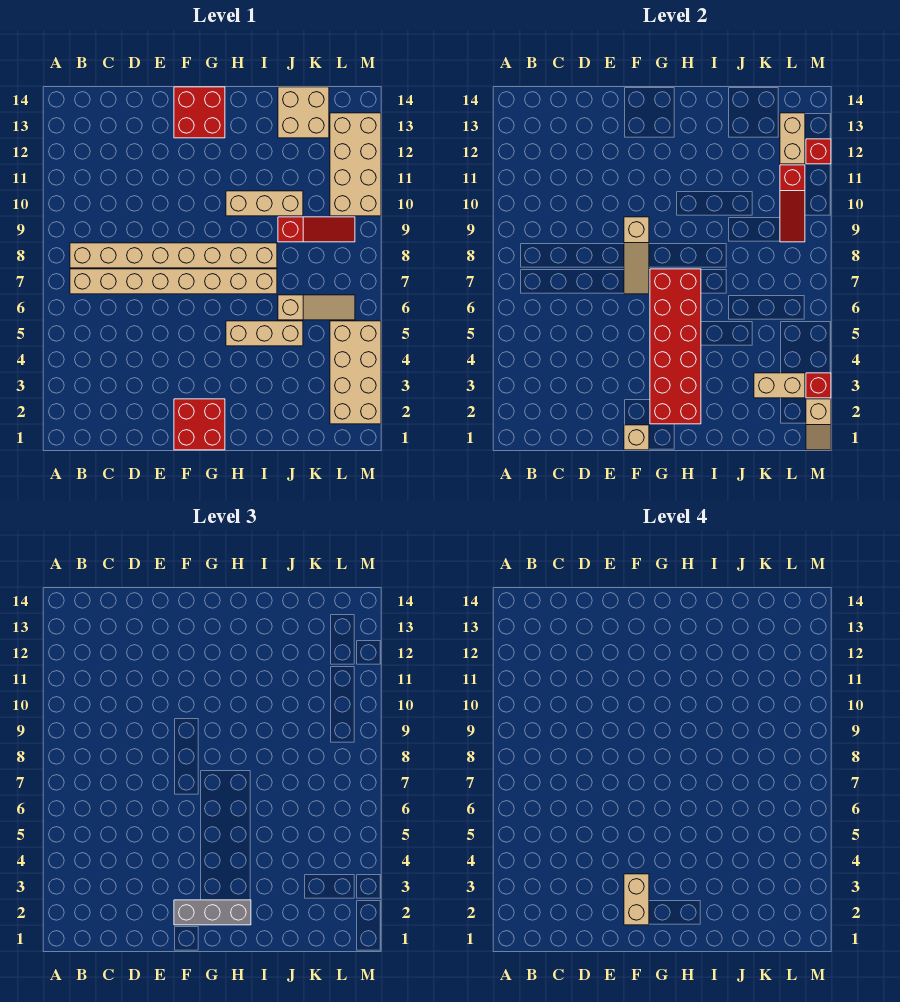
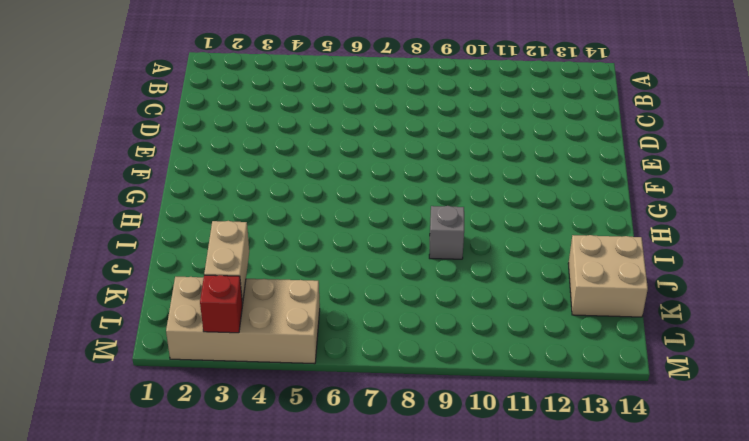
grey 1x1 brick [429,206,464,259] -> none
none -> tan 1x8 brick [70,269,277,294]
none -> tan 1x8 brick [70,243,277,268]
none -> red 2x2 brick [174,399,225,450]

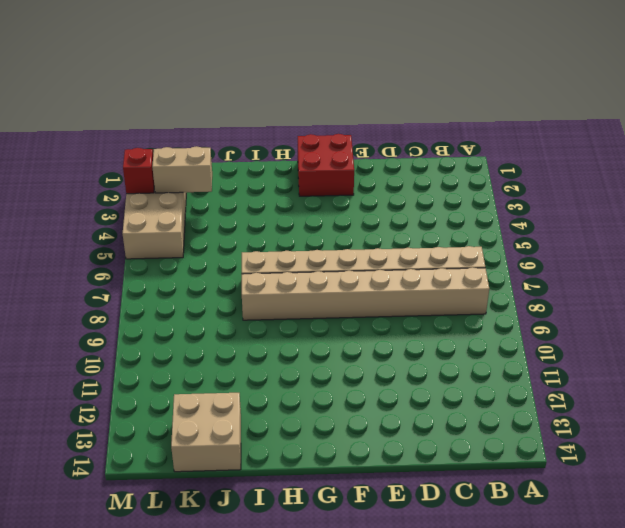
none -> red 2x2 brick [174,87,225,138]
none -> tan 1x3 brick [226,321,303,346]
none -> tan 1x3 brick [226,191,303,216]

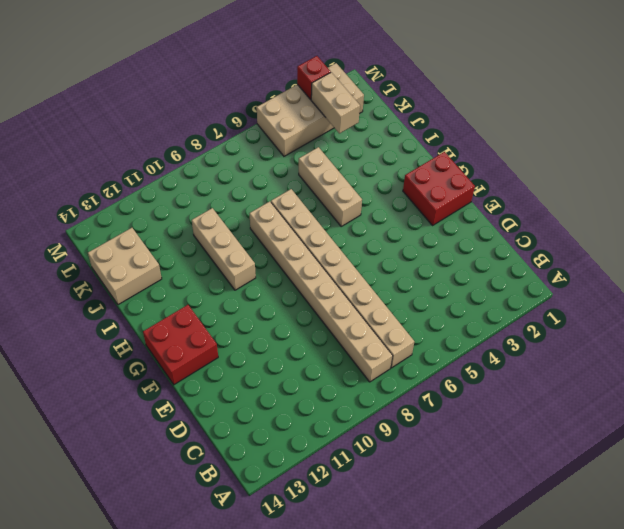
none -> tan 1x3 slope [278,295,355,320]
none -> red 1x3 slope [278,217,355,242]
none -> tan 2x4 brick [330,113,381,216]

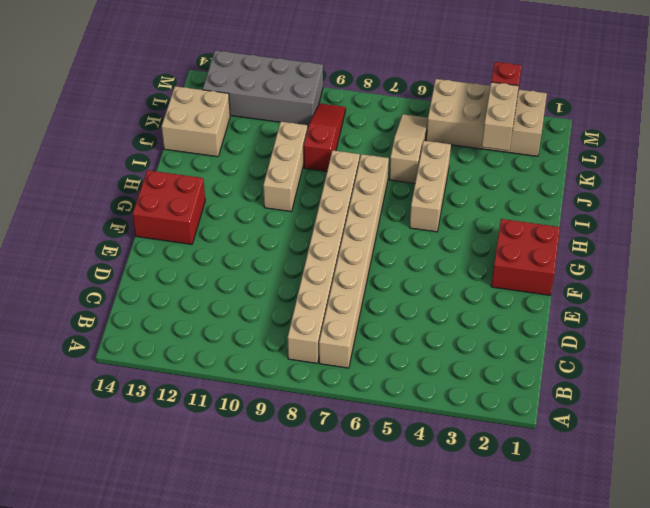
grey 2x4 brick [203,50,323,126] -> tan 2x4 brick [330,113,381,216]
none -> tan 1x1 brick [624,425,649,450]
none -> tan 1x3 slope [624,217,649,294]
none -> red 2x6 brick [650,269,701,424]

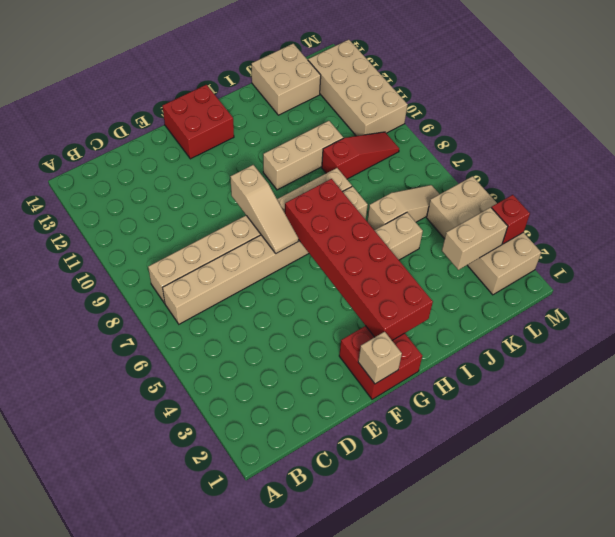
none -> red 1x3 slope [780,165,805,242]
none -> tan 1x2 brick [780,113,805,164]
none -> tan 1x2 slope [806,399,831,450]

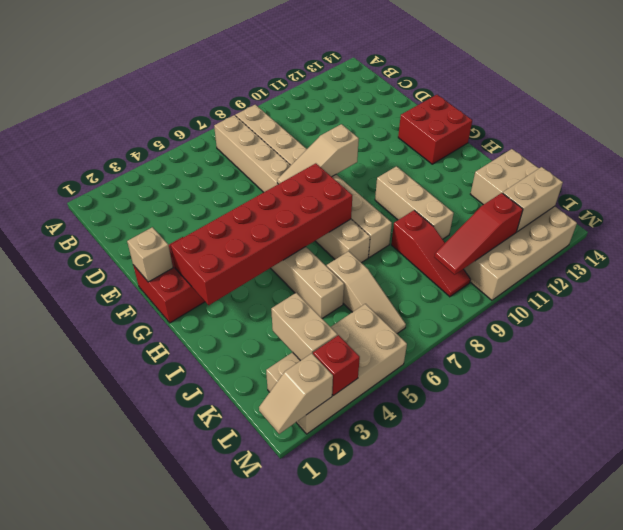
none -> red 1x1 brick [806,139,831,164]
none -> grey 1x3 brick [174,900,251,925]
none -> tan 1x2 brick [624,874,649,925]

